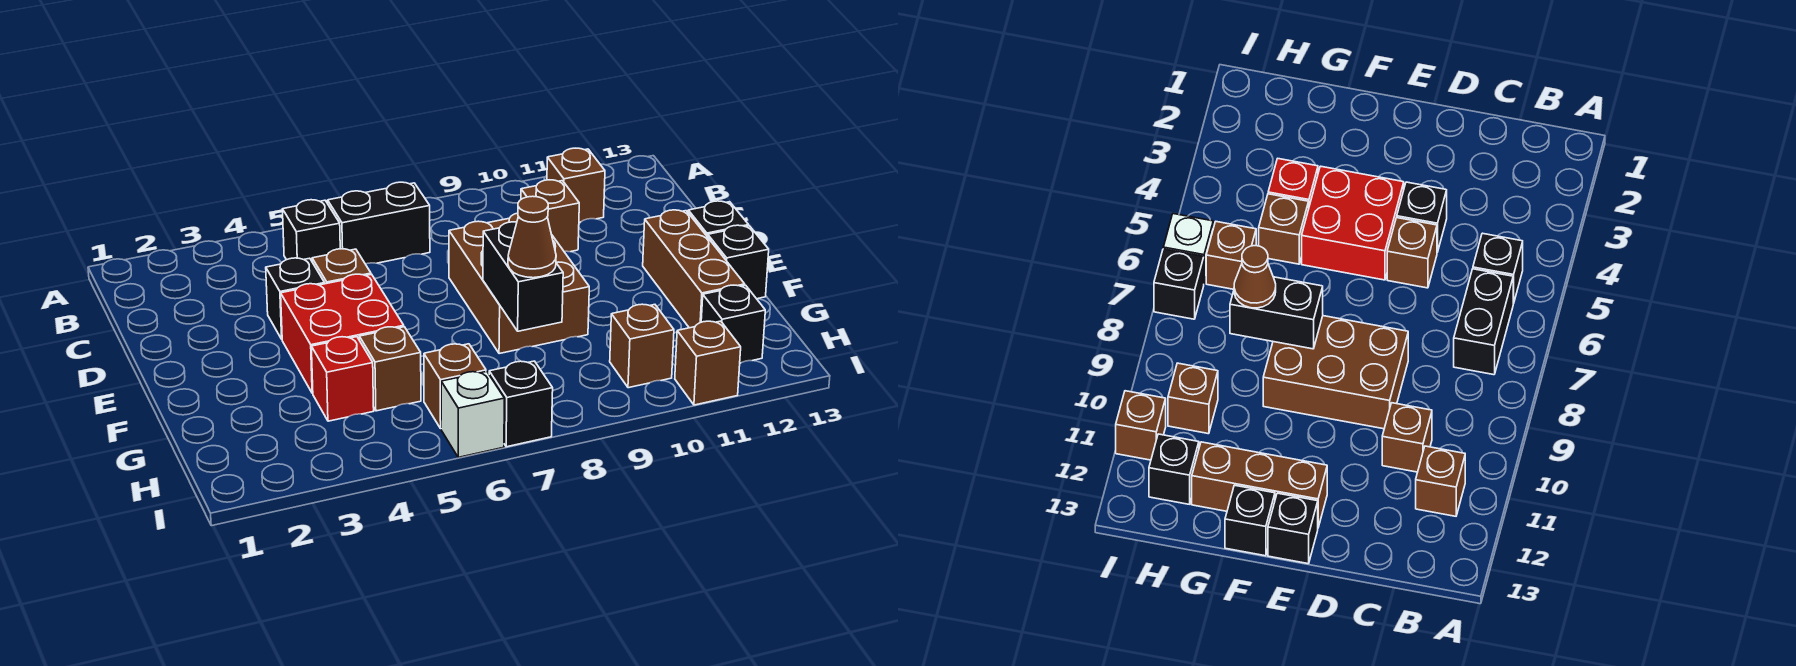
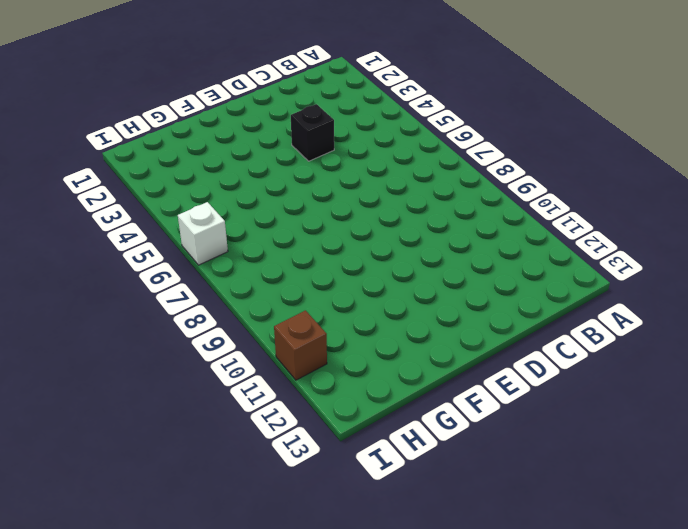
none -> black 1x1 brick [283,200,340,261]
none -> black 1x2 brick [328,182,430,264]
none -> brown 1x1 brick [547,148,605,222]

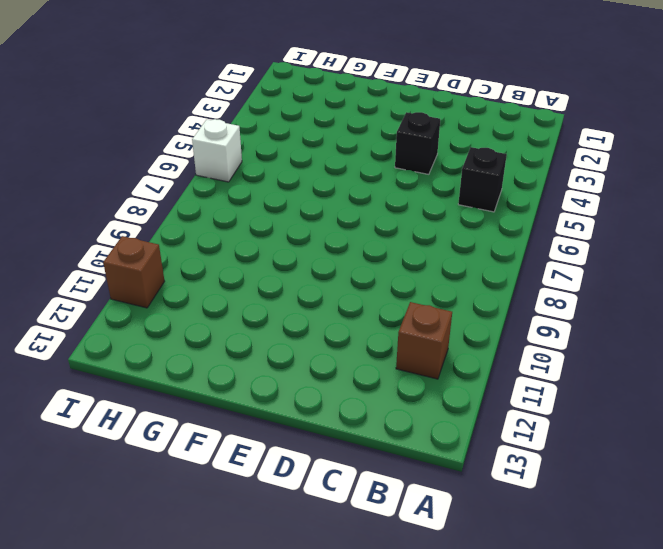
none -> black 1x2 brick [328,182,430,264]
none -> brown 1x1 brick [521,180,579,252]
none -> brown 1x1 brick [312,249,371,284]

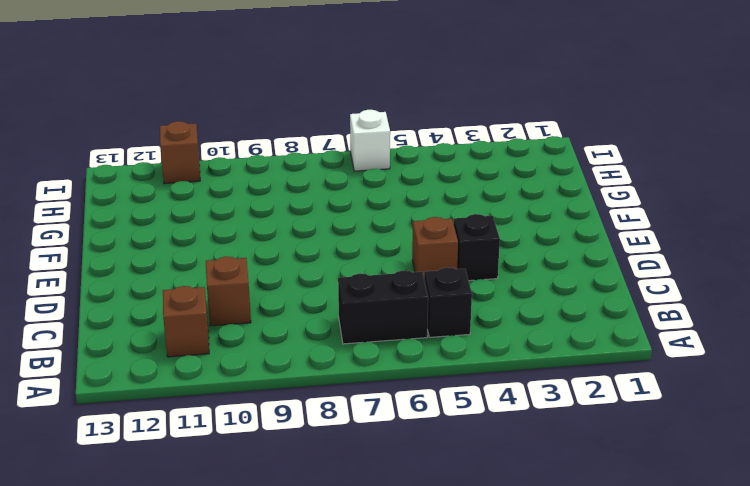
none -> brown 2x3 brick [449,213,589,354]
none -> red 2x2 brick [281,274,404,393]
none -> brown 1x3 brick [643,210,745,328]

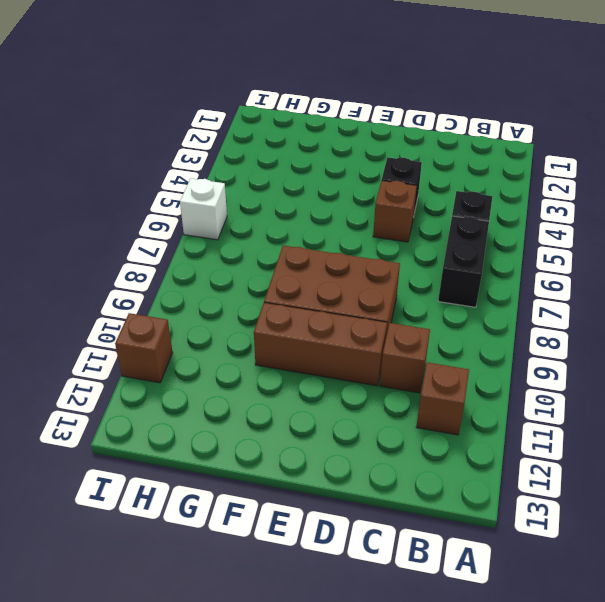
brown 1x3 brick [254,303,387,386] -> brown 1x3 brick moved to [643,210,745,328]
none -> red 2x2 brick [281,274,404,393]
none -> black 1x1 brick [688,201,749,237]
none -> black 1x1 brick [708,225,769,299]

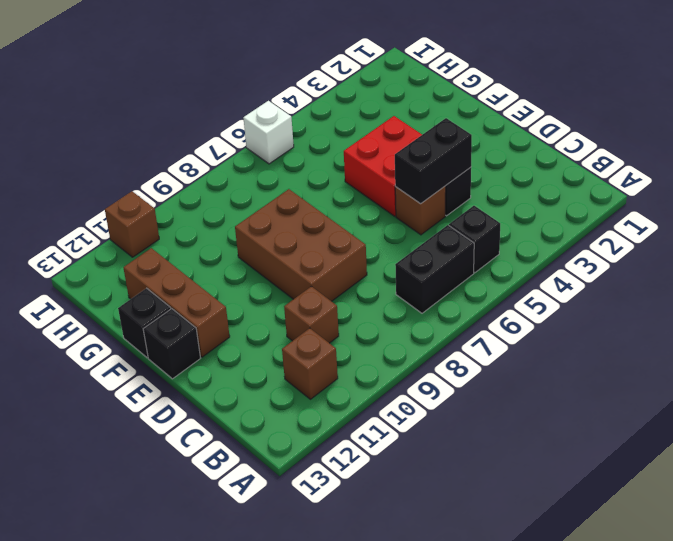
black 1x2 brick [395,118,472,204] -> black 1x2 brick turned to [483,222,563,331]
none -> red 1x1 brick [311,337,374,421]
none -> brown 1x1 brick [359,327,421,411]
none -> brown 1x1 brick [424,344,486,428]

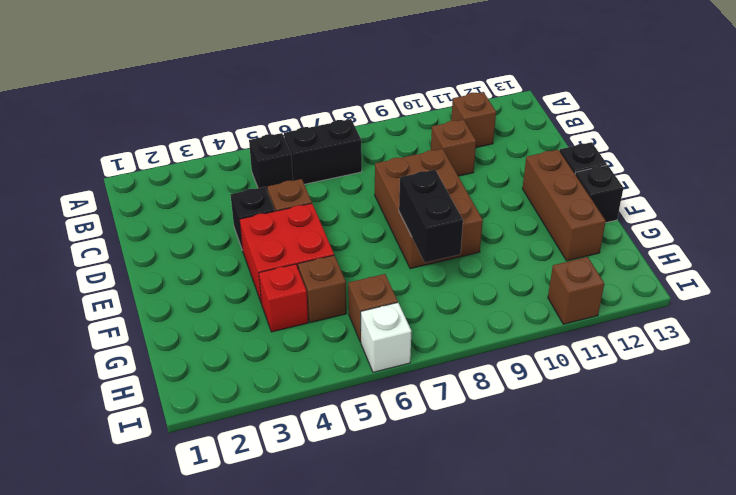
none -> brown 1x1 brick [610,304,674,388]
none -> black 1x1 brick [701,285,765,363]
none -> black 1x1 brick [489,361,553,447]

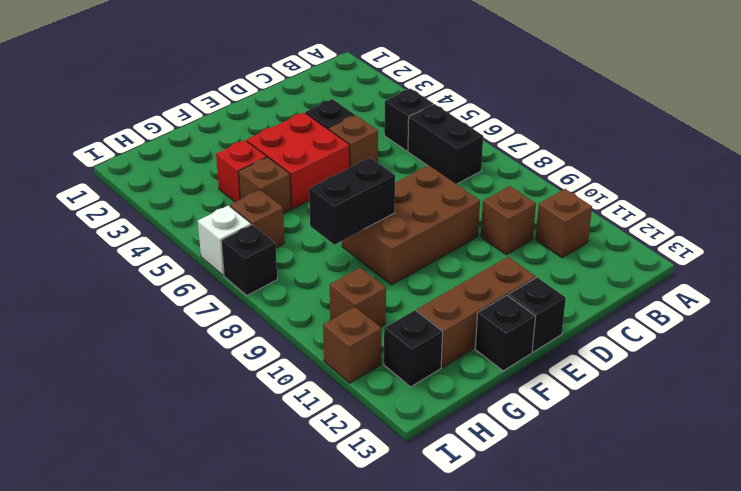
none -> brown 1x1 cone [508,196,556,278]

